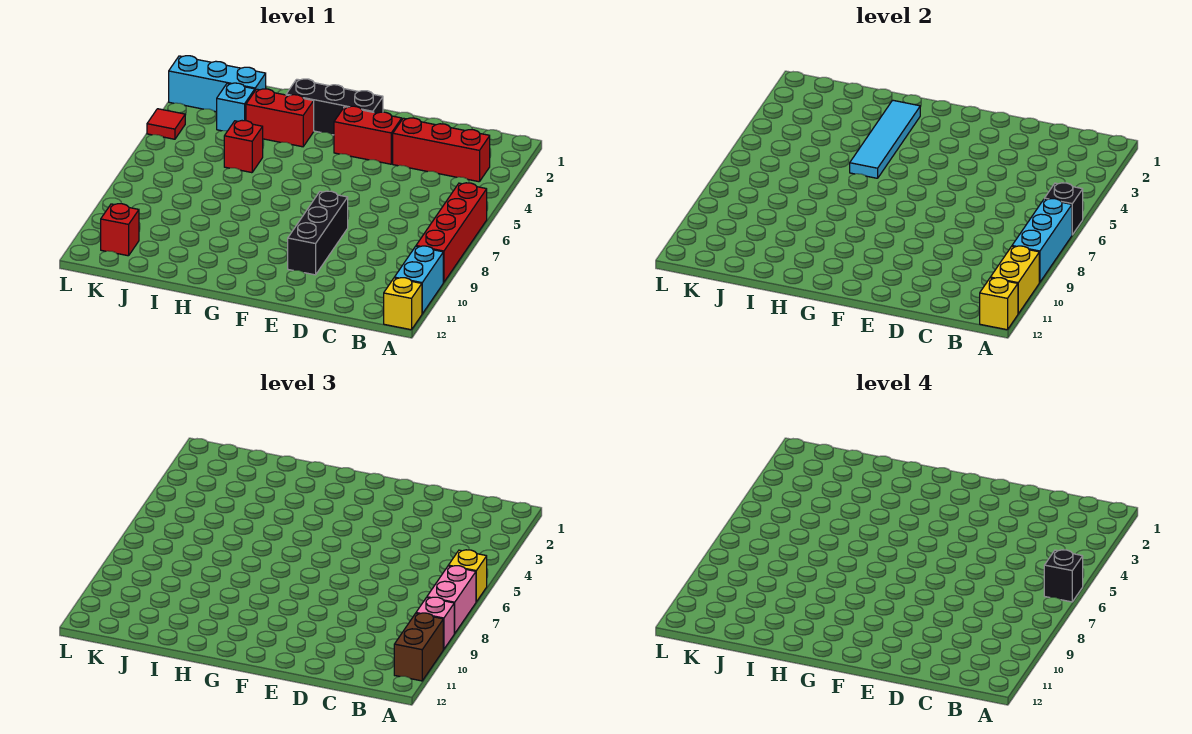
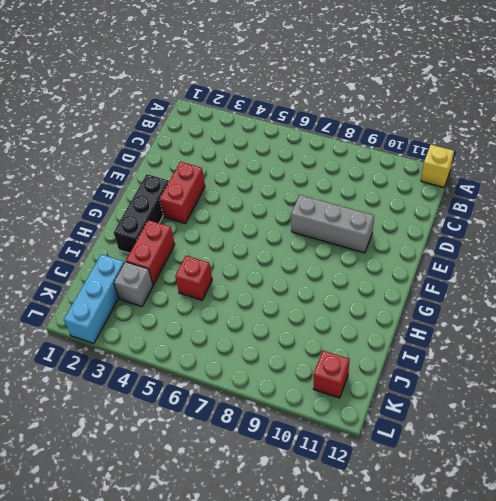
grey 1x3 brick [291,195,374,253] -> black 1x3 brick [288,191,348,275]
grey 1x1 brick [114,262,153,307] -> cyan 1x1 brick [217,83,255,131]
none -> red 1x4 brick [416,183,487,282]
none -> cyan 1x2 brick [394,246,443,314]
none -> red 1x3 brick [393,118,490,182]

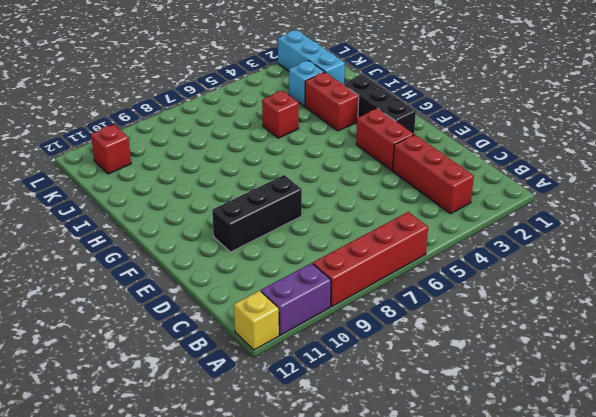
purple 1x2 brick [261,263,331,335] -> cyan 1x2 brick [394,246,443,314]
none -> red 1x1 tile [147,109,185,139]
none -> black 1x1 brick [1044,183,1083,235]
none -> cyan 1x3 brick [1012,199,1072,282]

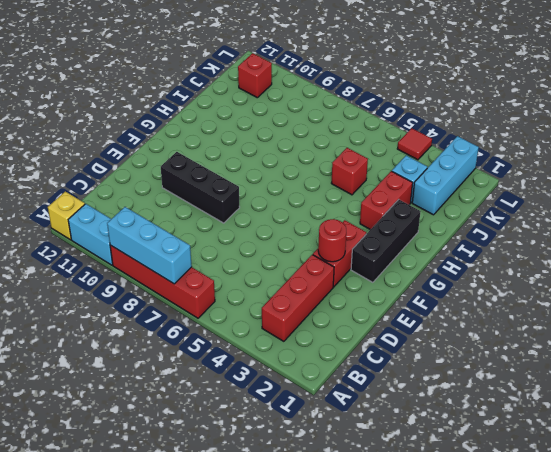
red 1x1 round brick [318,219,346,262] -> none
none -> black 1x1 brick [1044,183,1083,235]
none -> yellow 1x2 brick [990,246,1039,314]
none -> yellow 1x1 brick [980,278,1018,330]

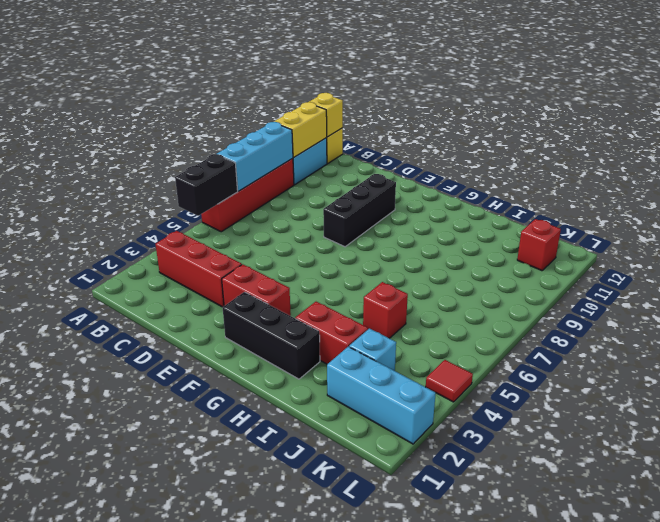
black 1x2 brick [175,154,238,216] -> black 1x1 brick [1044,183,1083,235]
none -> cyan 1x4 tile [850,100,920,178]
none -> yellow 1x1 brick [448,550,487,602]
none -> pink 1x2 brick [427,566,476,633]

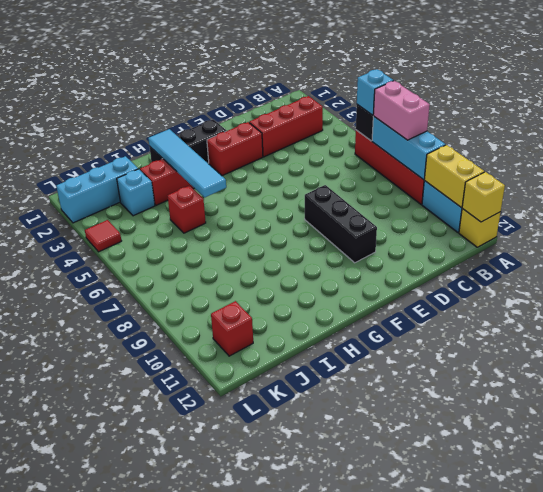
cyan 1x1 brick [357,69,394,115] -> yellow 1x1 brick [448,550,487,602]
none -> pink 1x1 brick [416,597,455,649]
none -> brown 1x2 brick [394,613,443,681]
none -> black 1x1 brick [1044,550,1083,602]

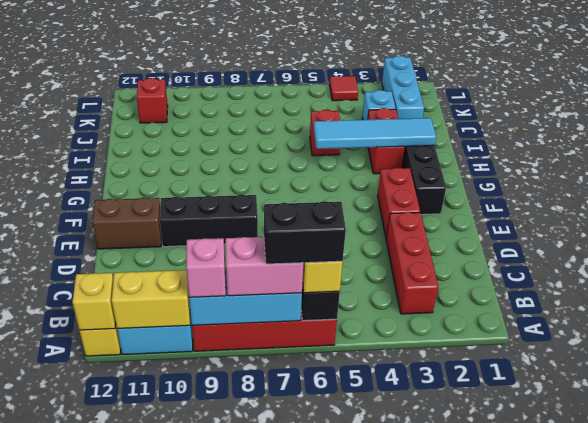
black 1x2 brick [264,201,346,264] -> black 1x1 brick [1044,550,1083,602]
brown 1x2 brick [92,198,162,249] -> brown 1x2 brick moved to [394,613,443,681]

